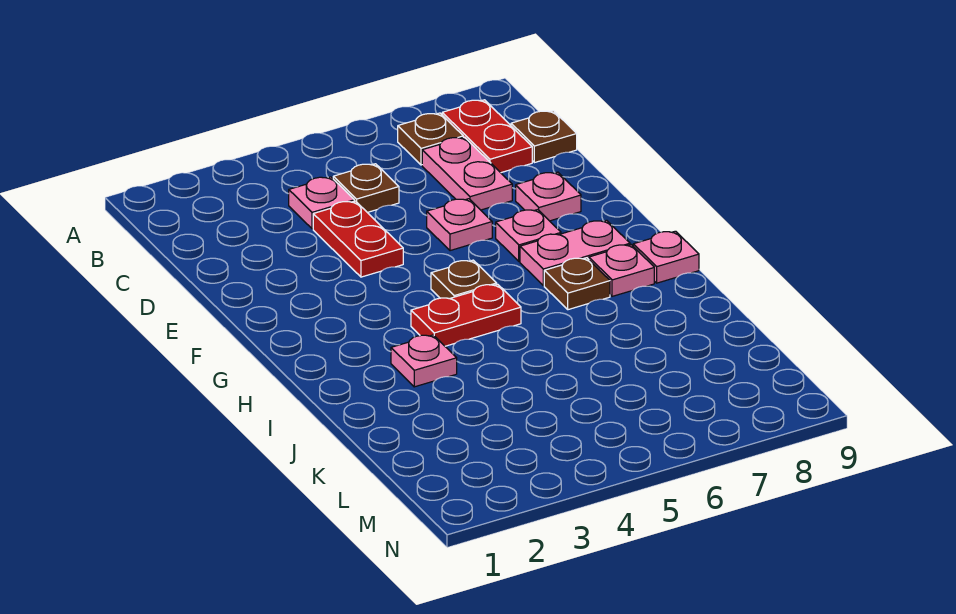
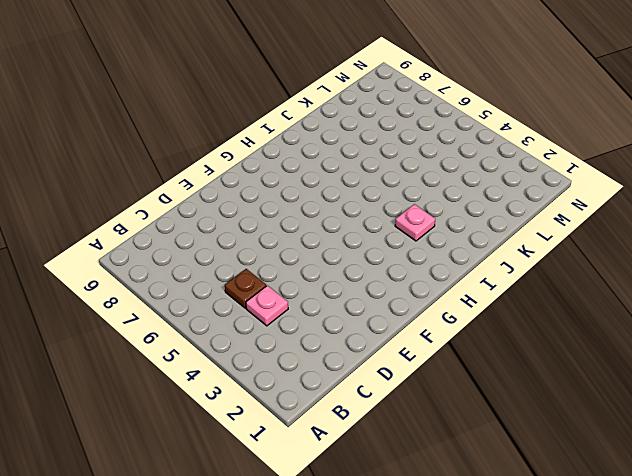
none -> brown 1x1 plate [398,113,463,165]
none -> red 1x2 plate [442,100,532,173]
none -> pink 1x2 plate [422,137,512,210]

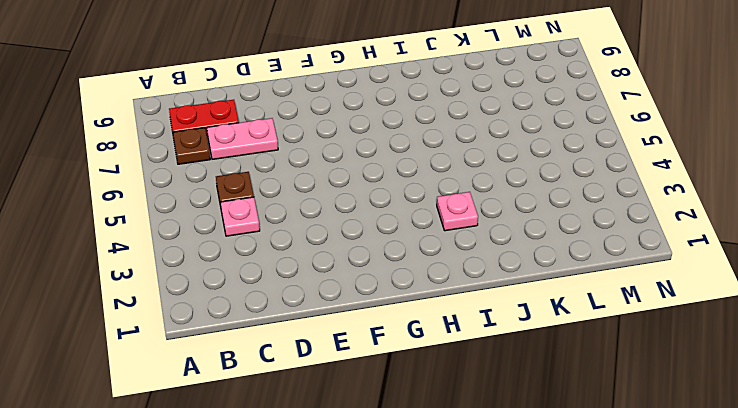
none -> brown 1x1 plate [511,111,577,163]
none -> red 1x2 plate [313,201,403,277]
none -> pink 1x1 plate [427,199,492,251]

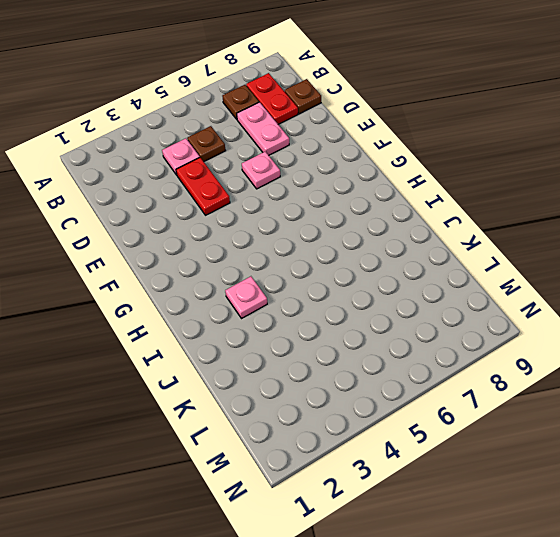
none -> pink 1x1 plate [516,172,581,221]
none -> pink 1x1 plate [496,210,561,261]
none -> brown 1x1 plate [431,260,497,299]

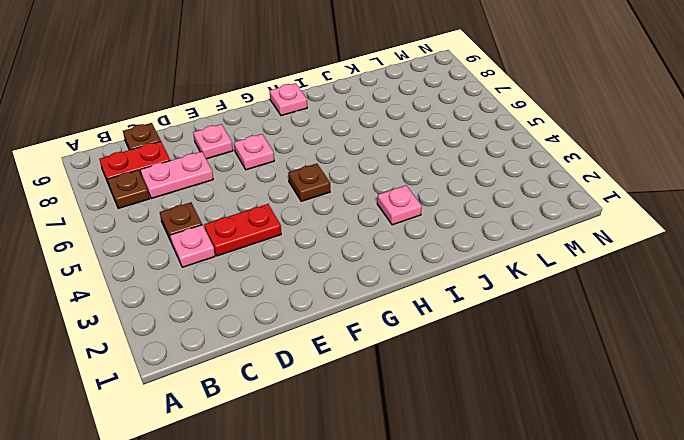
none -> pink 1x1 plate [427,199,492,251]
none -> pink 1x2 plate [520,220,630,286]
none -> red 1x2 plate [411,284,521,346]

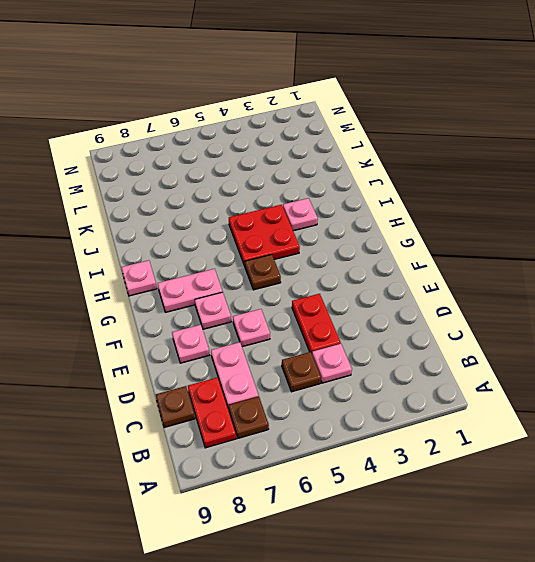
red 2x2 plate [229,205,300,266] -> red 1x2 plate [411,284,521,346]
none -> brown 1x1 plate [544,258,610,310]
none -> pink 1x1 plate [589,245,654,296]

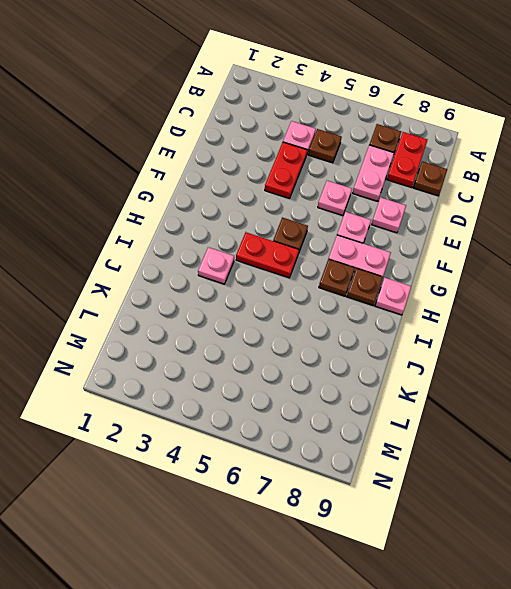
brown 1x1 plate [347,268,383,305] -> pink 1x1 plate [589,245,654,296]

